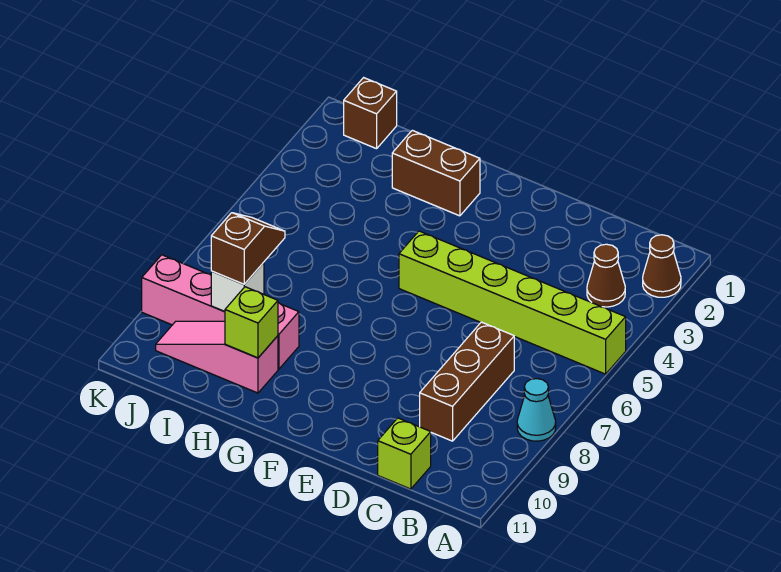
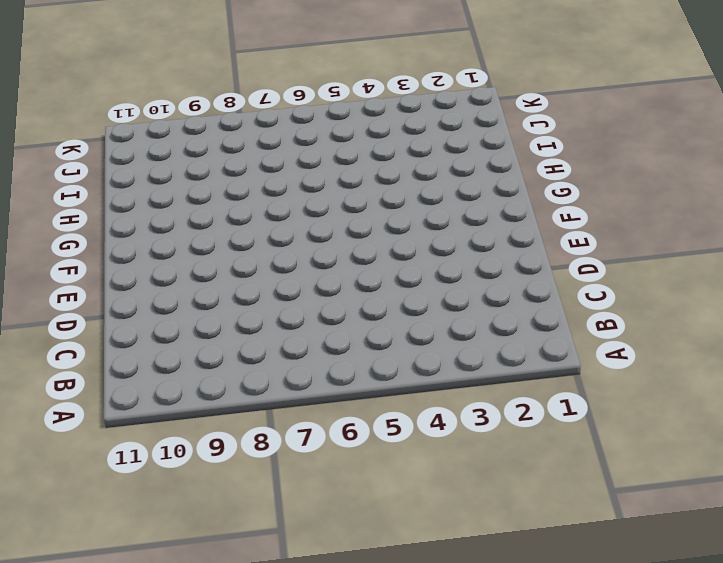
none -> brown 1x1 cone [643,235,681,297]
none -> lime 1x6 brick [399,231,626,374]
none -> cyan 1x1 cone [517,379,556,441]

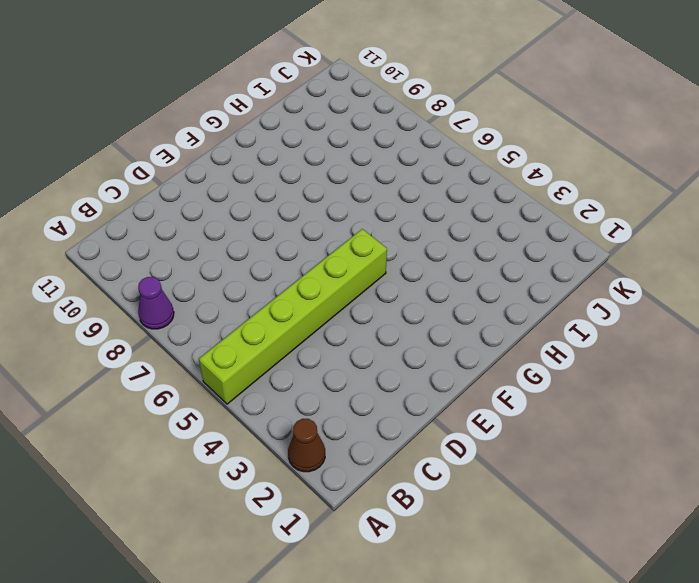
purple 1x1 cone [138,277,174,329] -> cyan 1x1 cone [517,379,556,441]
none -> brown 1x1 cone [587,244,625,307]
none -> brown 1x3 brick [420,322,514,441]
none -> lime 1x1 brick [378,418,431,489]

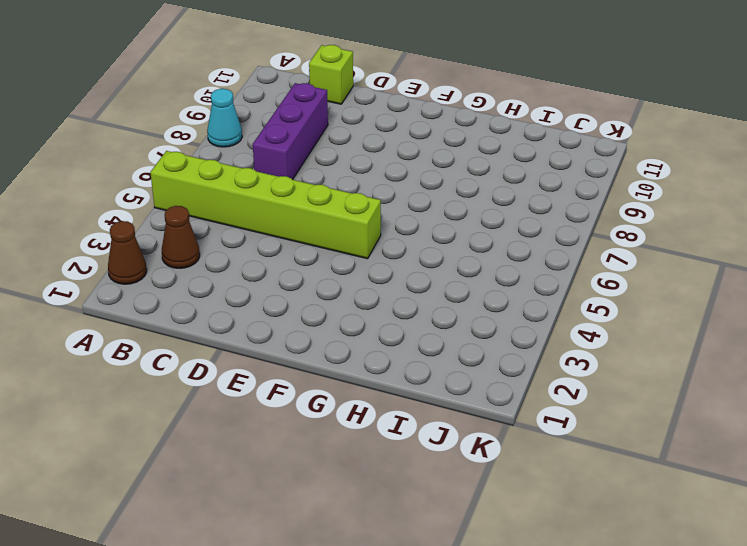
purple 1x3 brick [253,83,328,180] -> brown 1x3 brick [420,322,514,441]
none -> brown 1x2 brick [392,130,480,216]
none -> pink 1x4 brick [142,255,299,369]
none -> pink 1x3 slope [156,321,278,393]

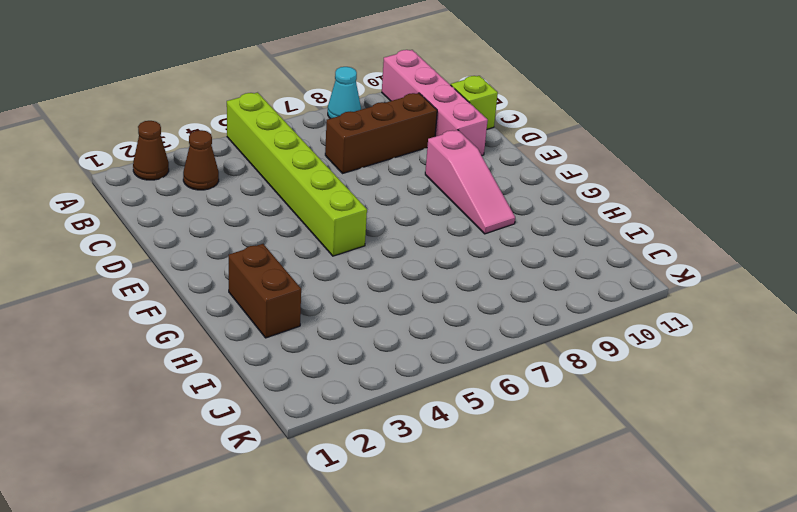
pink 1x4 brick [382,50,488,156] -> pink 1x4 brick moved to [142,255,299,369]
pink 1x3 slope [425,130,515,234] -> pink 1x3 slope moved to [156,321,278,393]
none -> brown 1x1 brick [344,78,397,149]
none -> lime 1x1 brick [225,287,278,358]
none -> white 1x1 brick [211,262,264,312]

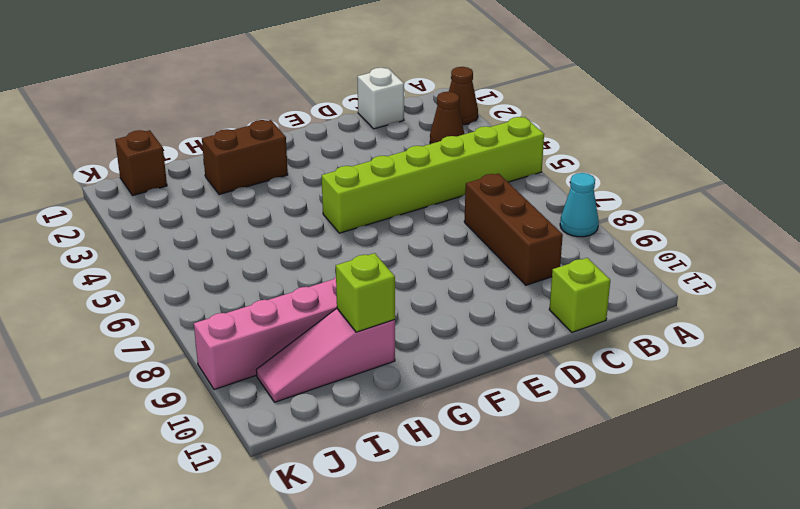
white 1x1 brick [357,68,404,129] -> white 1x1 brick moved to [211,262,264,312]
none -> brown 1x2 slope [211,213,285,284]

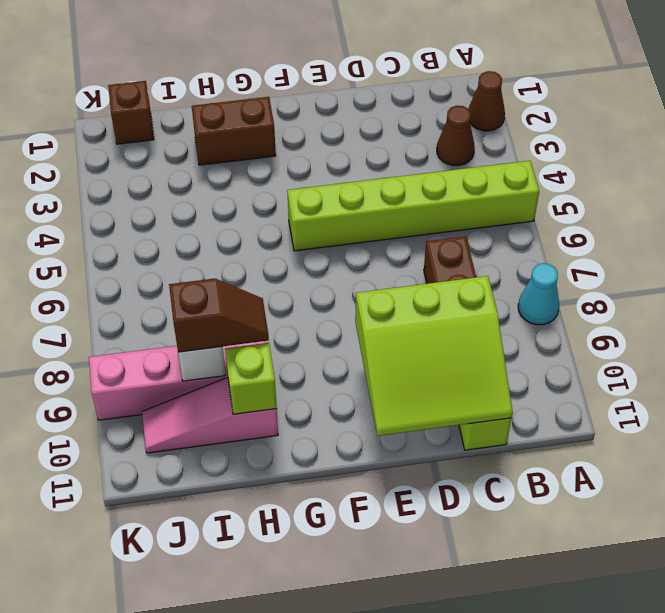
lime 3x3 slope [355,276,513,436] -> none
brown 1x2 slope [169,278,269,352] -> brown 1x2 slope turned to [211,213,285,284]

